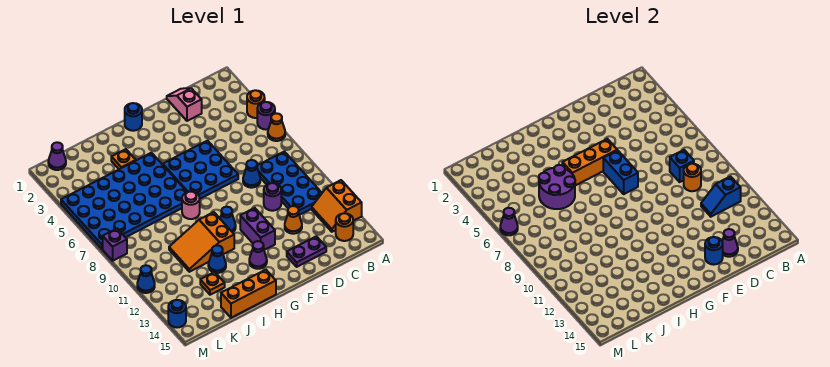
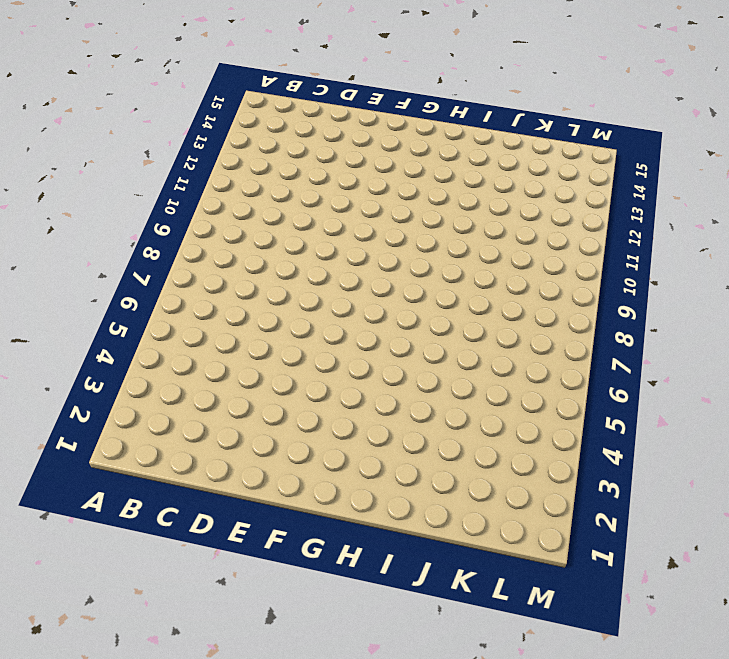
none -> orange 1x1 round brick [247,90,265,118]
none -> purple 1x1 round brick [257,102,275,129]
none -> orange 1x1 cone [268,113,285,141]
none -> orange 2x2 slope [312,180,362,232]

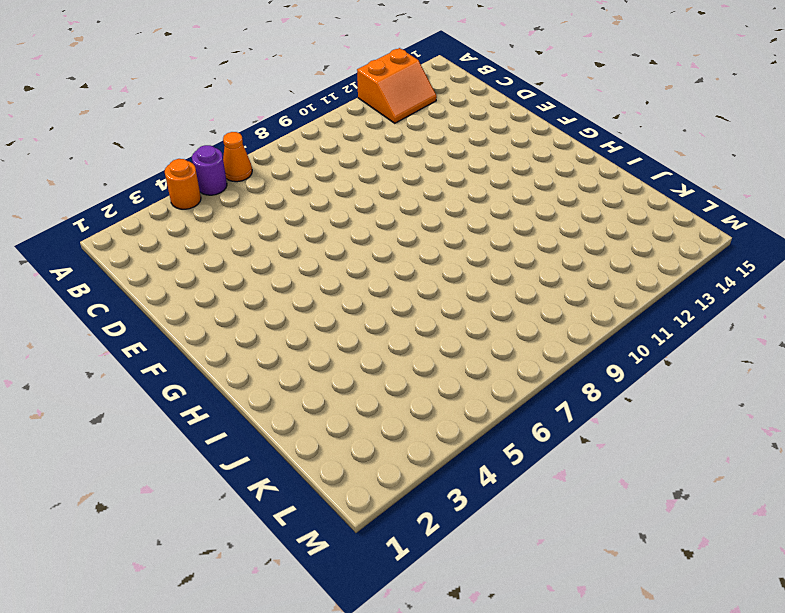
none -> blue 2x4 plate [257,152,322,215]
none -> orange 1x1 round brick [336,213,353,241]
none -> pink 1x2 slope [167,88,202,121]
none -> blue 1x1 cone [243,160,260,188]

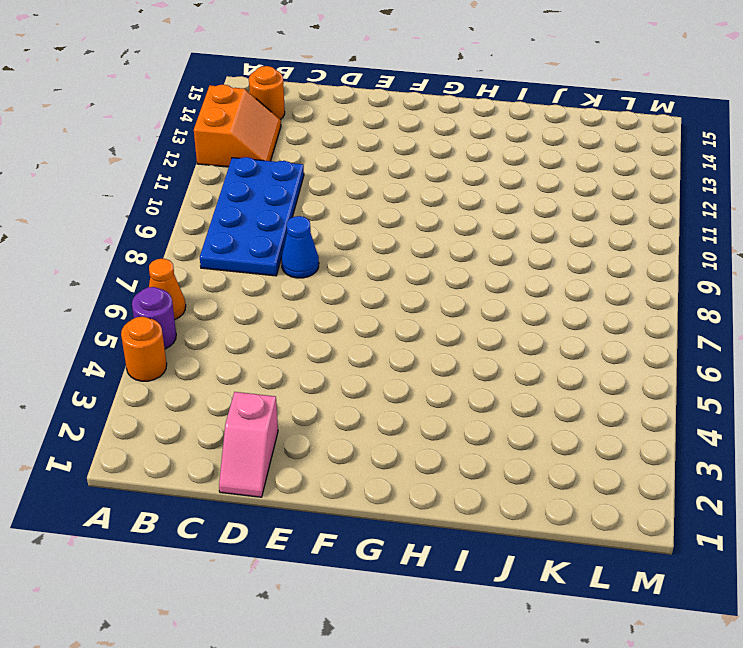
none -> purple 1x1 round brick [264,183,281,211]
none -> orange 1x1 cone [285,206,302,234]
none -> purple 1x2 plate [287,236,326,267]
none -> blue 3x3 plate [163,141,238,199]

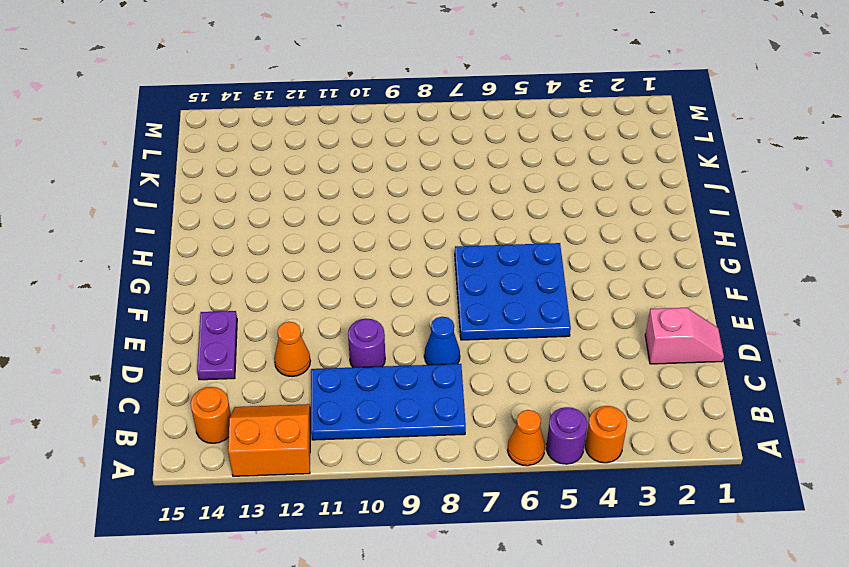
none -> purple 1x2 brick [240,208,275,250]
none -> blue 1x1 round brick [125,103,142,131]
none -> blue 1x1 cone [220,207,236,232]
none -> purple 1x1 cone [249,241,267,269]

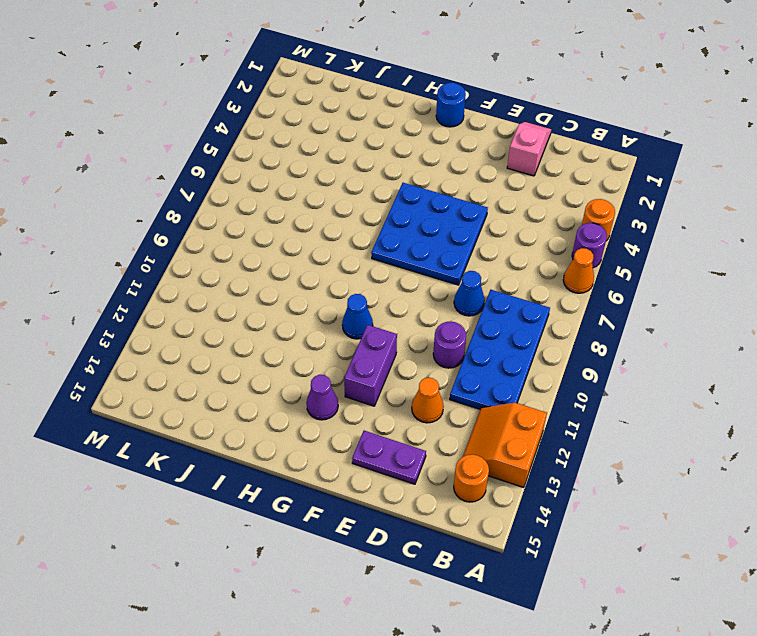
none -> blue 4x6 plate [61,153,187,249]
none -> pink 1x1 round brick [182,192,200,219]
none -> orange 2x3 slope [169,212,234,272]
none -> orange 1x3 brick [221,270,276,318]

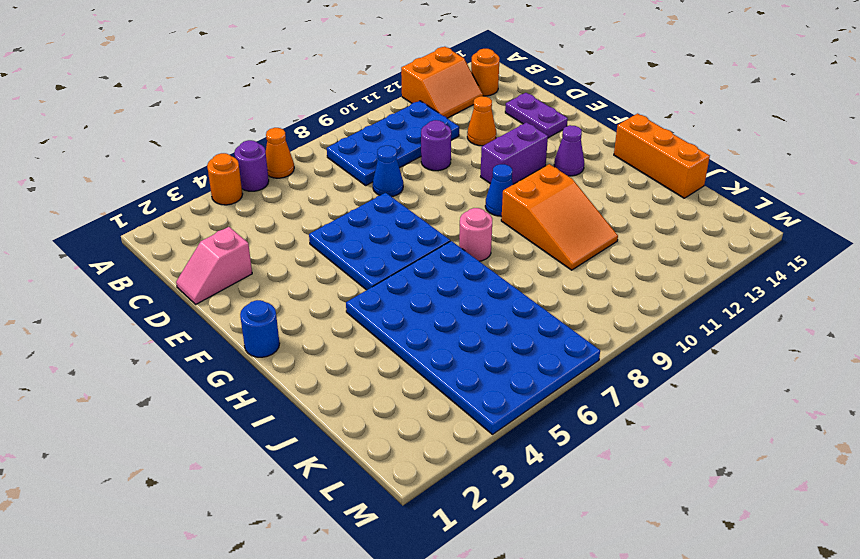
none -> orange 1x1 plate [111,149,136,169]
none -> blue 1x1 cone [208,245,226,273]
none -> orange 1x1 plate [200,272,225,295]
none -> purple 1x1 cone [48,142,66,170]

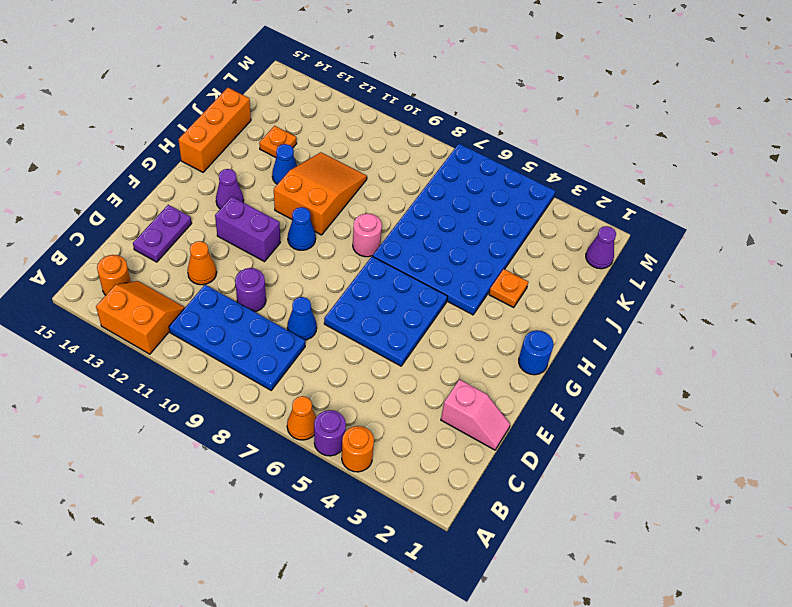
none -> purple 1x1 brick [103,229,127,261]
none -> blue 1x1 cone [137,265,155,293]
none -> blue 1x1 round brick [168,300,186,327]
none -> blue 1x2 slope [701,177,741,217]

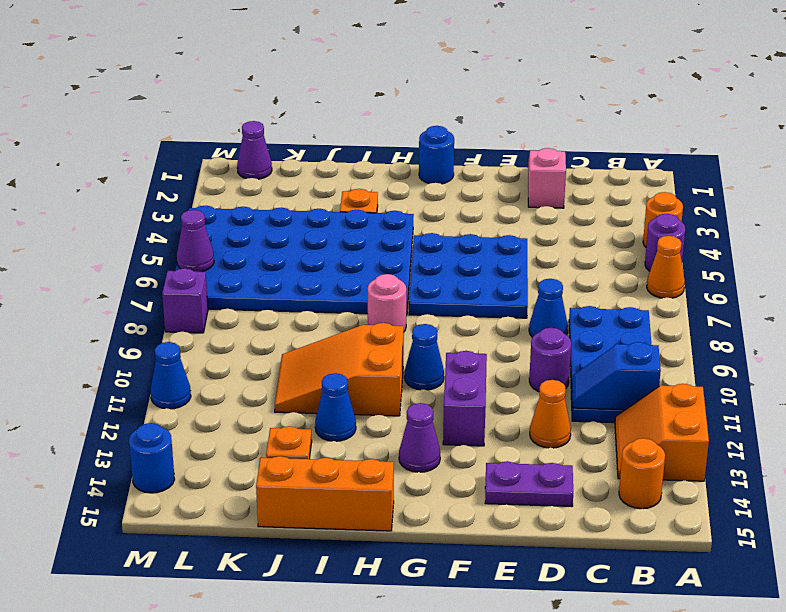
none -> blue 1x1 brick [670,150,694,182]
none -> orange 1x1 round brick [684,164,701,191]
none -> purple 1x1 cone [722,229,738,257]
none -> blue 1x1 round brick [705,237,723,265]

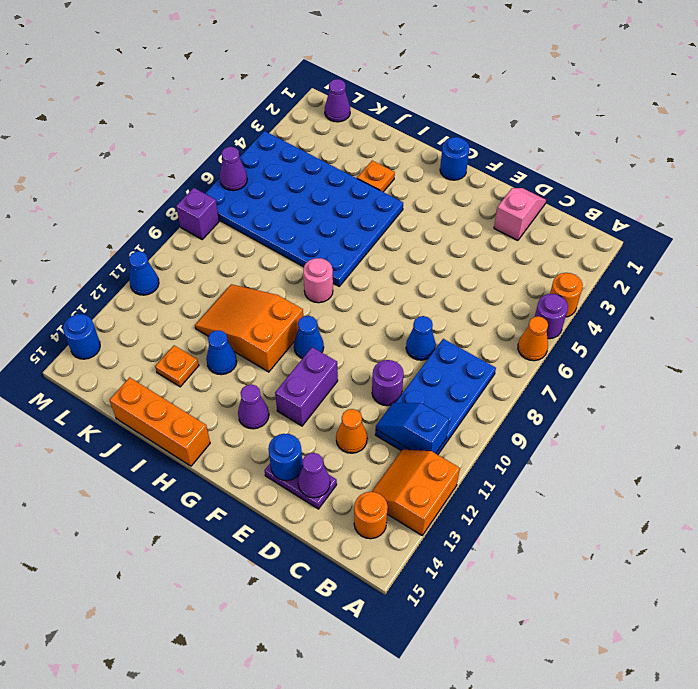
none -> blue 3x3 plate [163,141,238,199]
none -> blue 1x1 brick [670,150,694,182]
none -> orange 1x1 round brick [684,164,701,191]
none -> orange 1x3 brick [562,139,617,186]

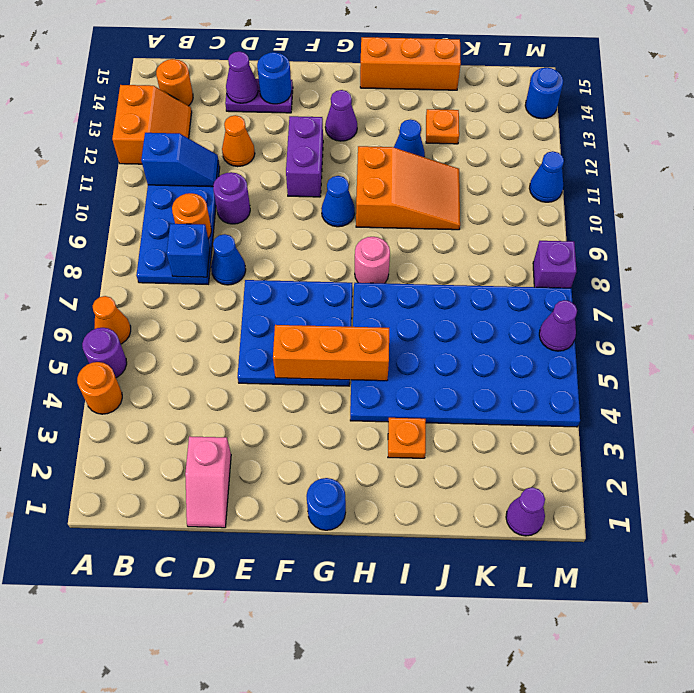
none -> blue 1x2 brick [603,150,638,194]
none -> purple 2x2 round brick [539,165,575,209]

